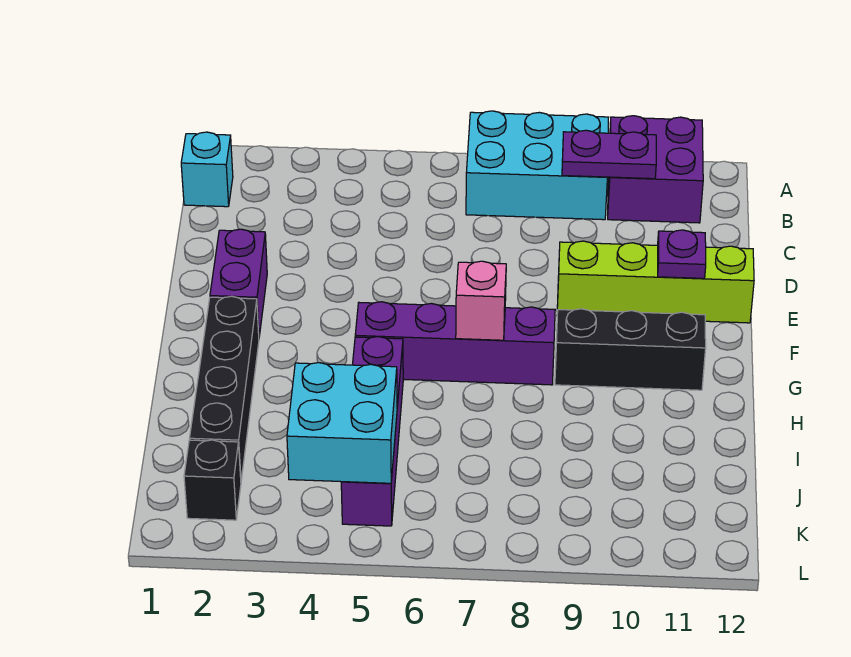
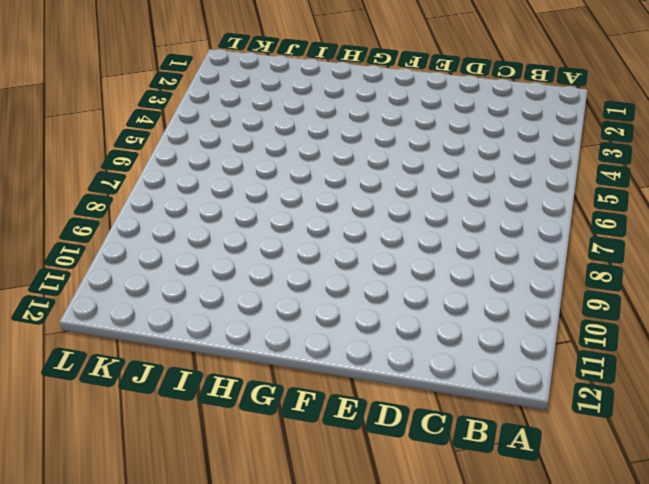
none -> cyan 2x3 brick [466,111,609,220]
none -> purple 2x2 brick [608,116,703,223]
none -> cyan 1x1 brick [181,132,233,207]

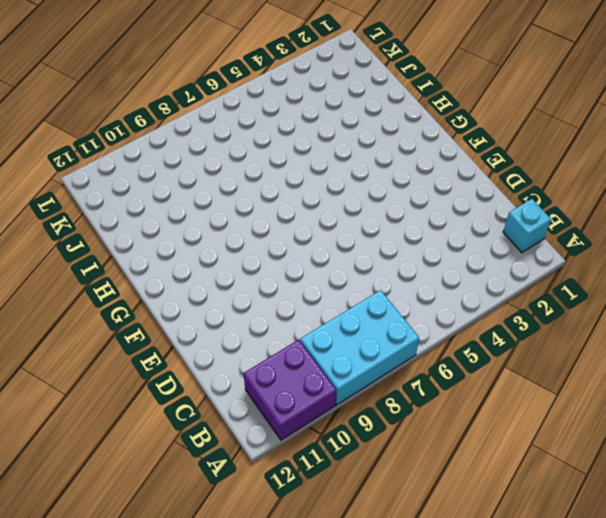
none -> purple 1x2 brick [210,229,267,336]
none -> lime 1x4 brick [557,241,754,323]
none -> black 1x4 brick [190,296,259,480]

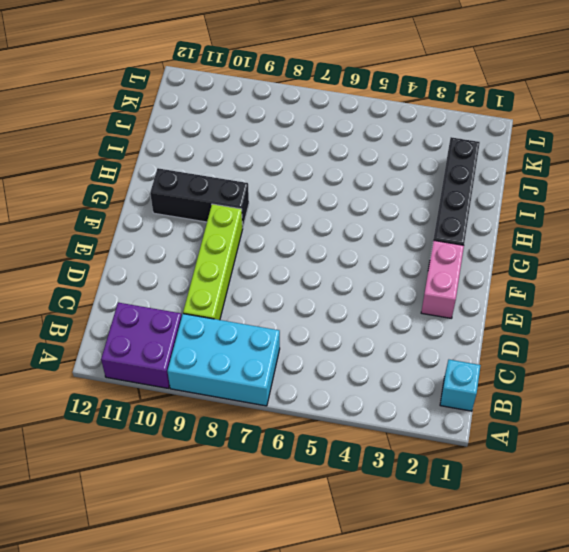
lime 1x4 brick [183,204,243,320] -> lime 1x4 brick turned to [557,241,754,323]
pink 1x2 brick [421,240,464,318] -> purple 1x2 brick [210,229,267,336]
none -> purple 1x4 brick [355,302,555,385]
none -> purple 1x4 brick [341,337,403,526]
none -> black 1x1 brick [184,440,241,520]

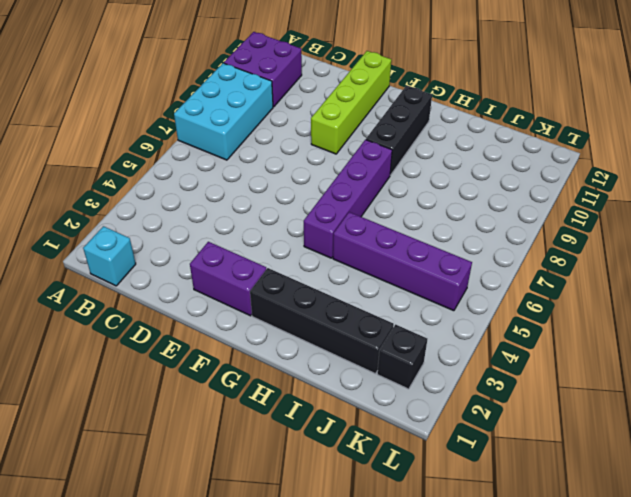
none -> purple 1x2 plate [562,130,656,179]
none -> purple 1x1 plate [658,230,706,278]
none -> pink 1x1 brick [456,261,506,340]

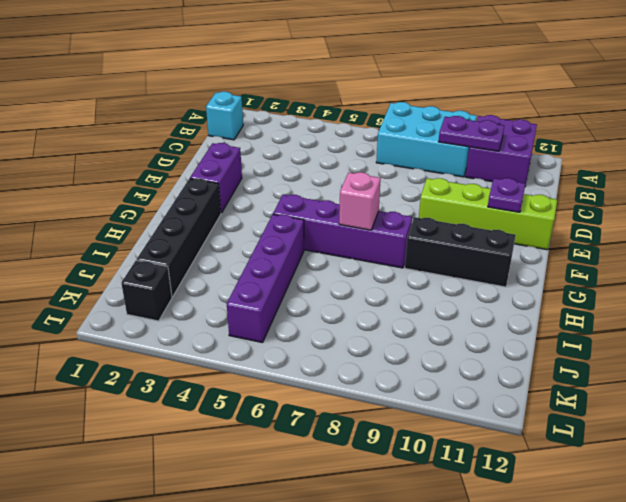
none -> cyan 2x2 brick [287,363,397,483]

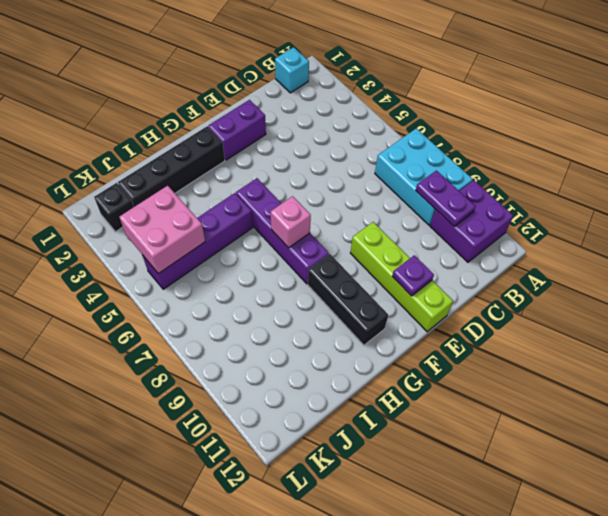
pink 2x2 brick [119,186,205,274] -> cyan 2x2 brick [287,363,397,483]

